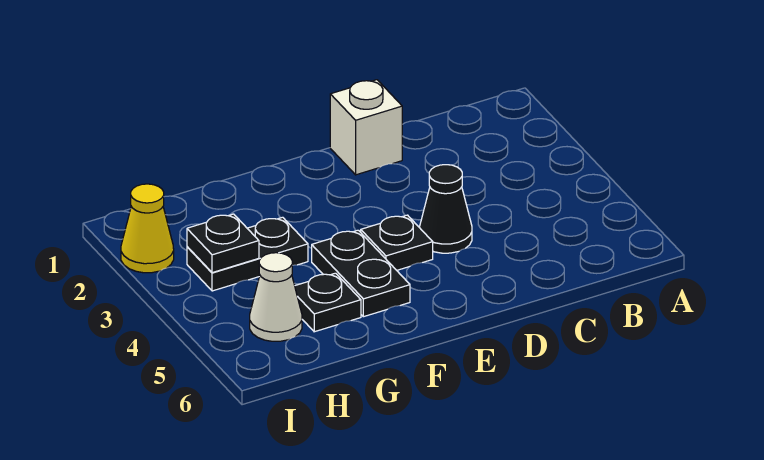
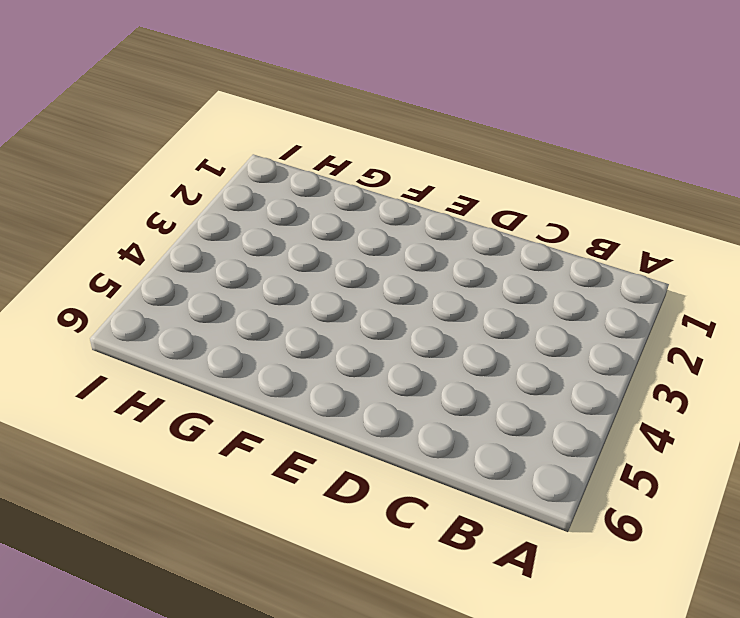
none -> white 1x1 brick [330,80,402,175]
none -> black 1x1 cone [419,165,472,253]

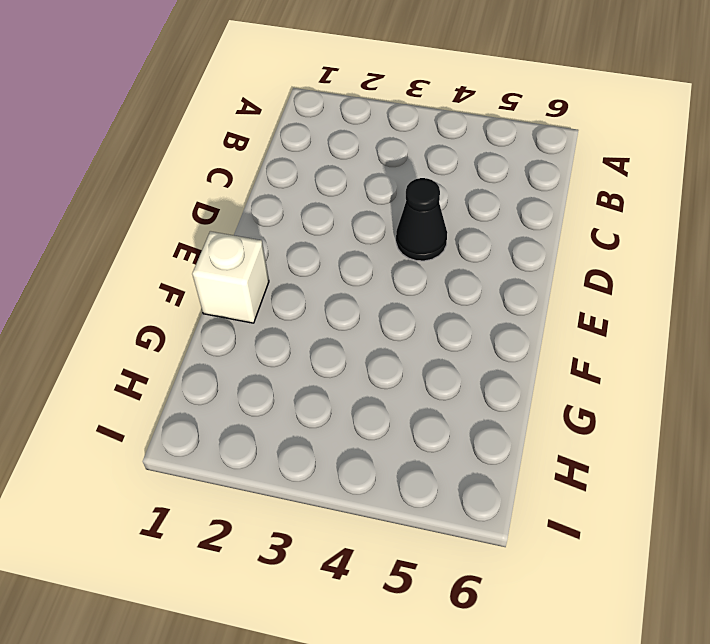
white 1x1 brick [192,231,269,323] -> white 1x1 brick moved to [330,80,402,175]
none -> black 1x1 plate [361,215,433,270]
none -> black 1x2 plate [312,230,410,317]

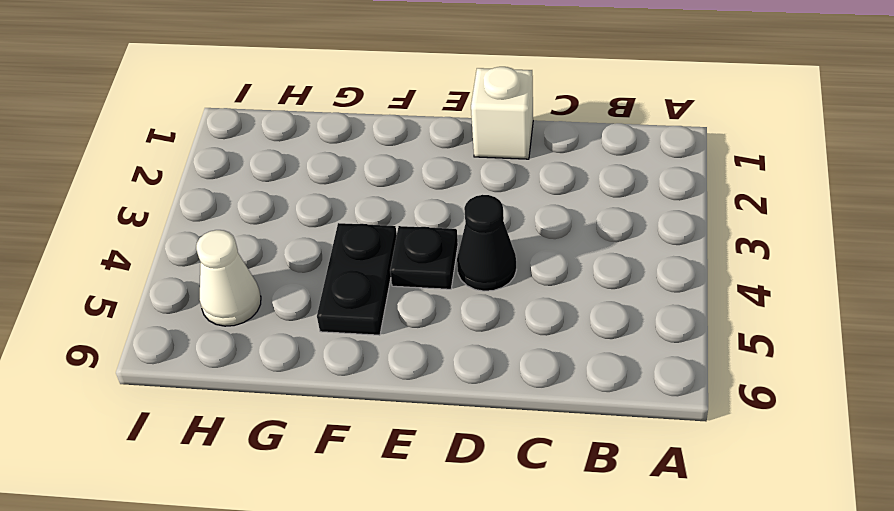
none -> black 1x2 plate [187,217,308,291]
none -> black 1x1 plate [295,273,361,332]

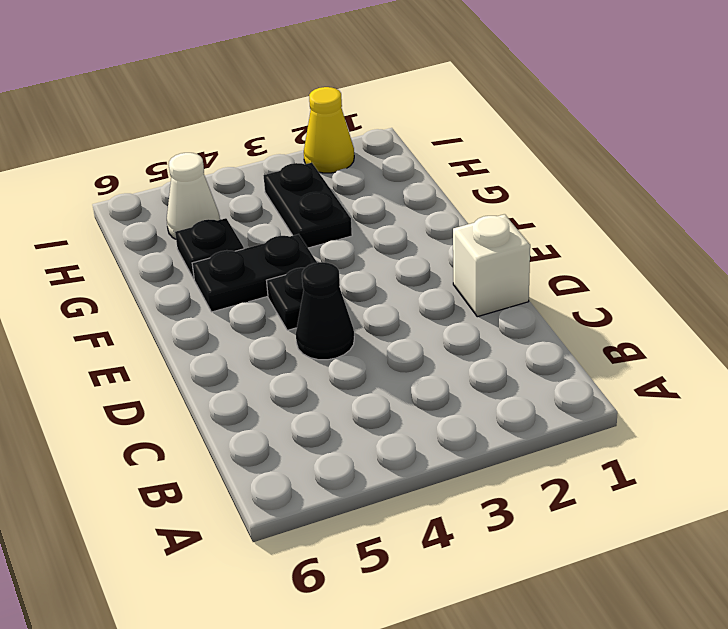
none -> black 1x1 plate [187,214,259,273]

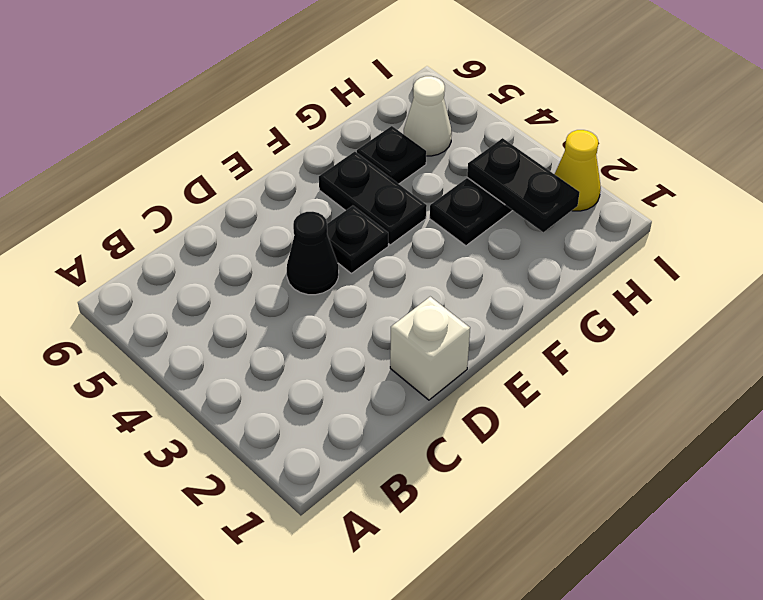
black 1x2 plate [467,138,580,232] -> black 1x1 plate [187,214,259,273]

